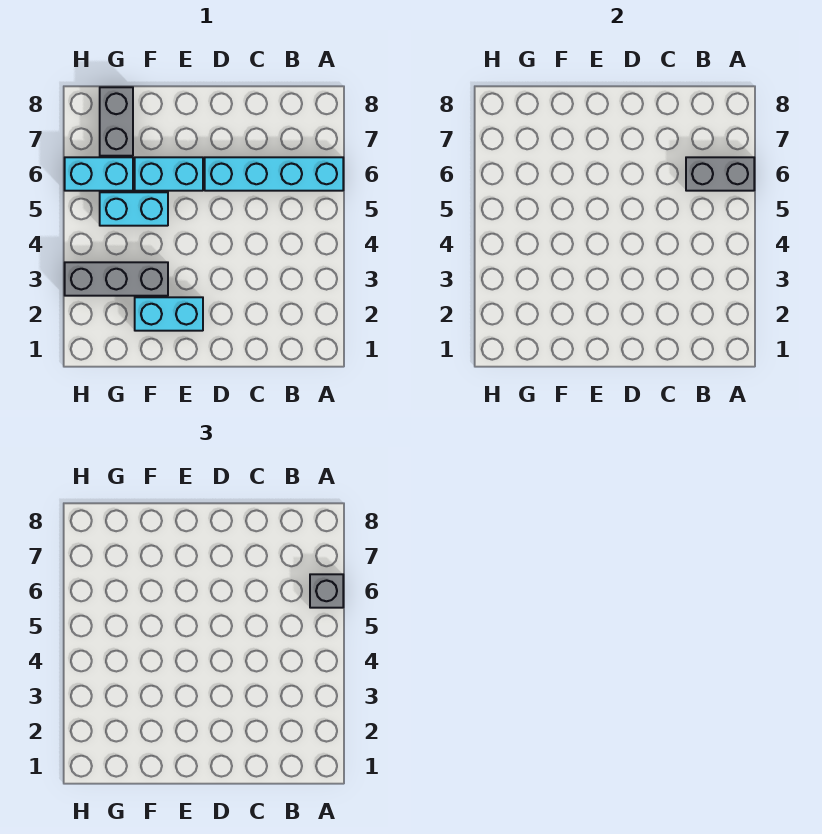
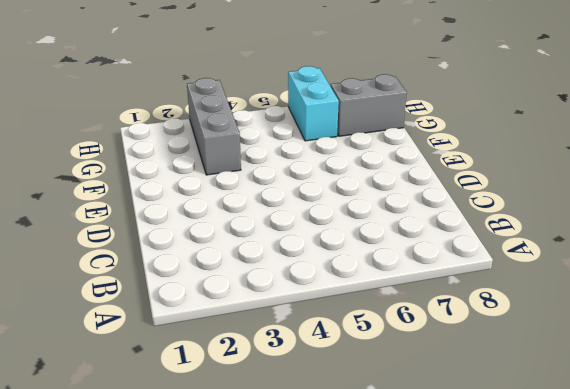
none -> cyan 1x4 brick [205,157,343,191]
none -> cyan 1x2 brick [135,297,203,331]

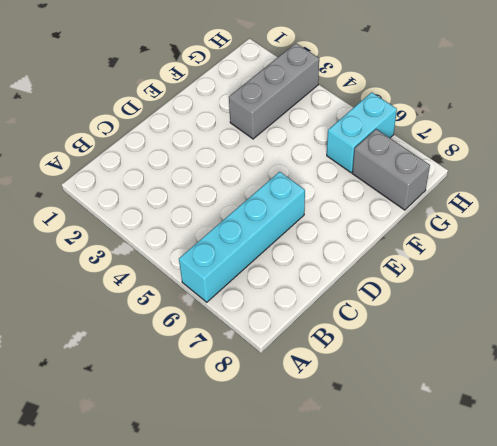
none -> cyan 1x2 brick [135,297,203,331]
none -> cyan 1x2 brick [135,157,203,191]

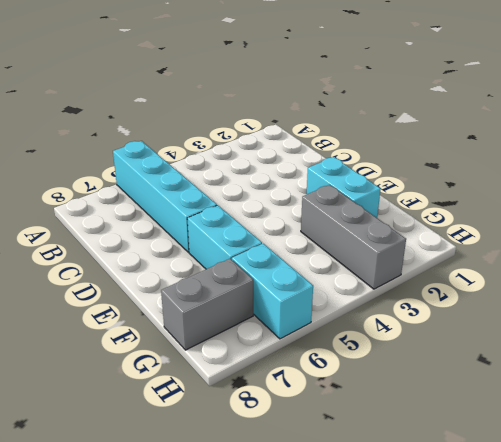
none -> cyan 1x2 brick [100,192,168,226]
none -> grey 1x2 brick [686,157,754,191]

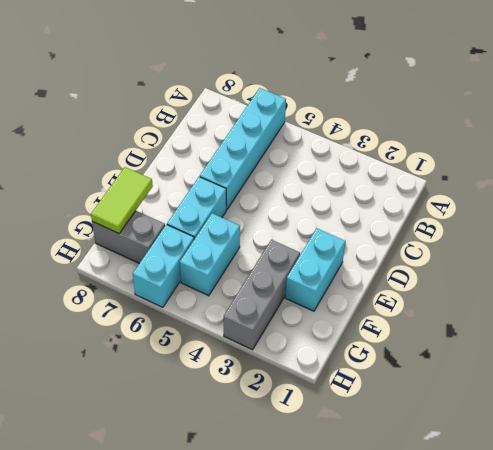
lime 1x2 tile [91,167,153,233] -> none
none -> grey 1x2 brick [686,157,754,191]
none -> grey 1x1 brick [310,574,343,608]

